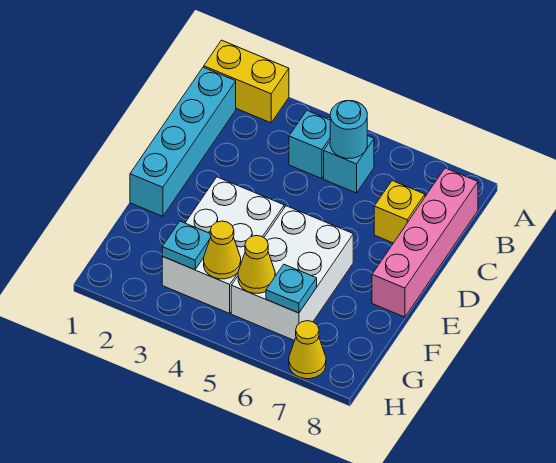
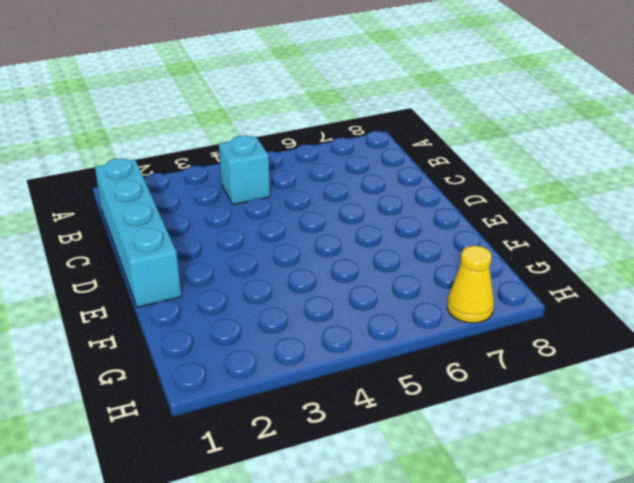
none -> yellow 1x2 brick [204,40,289,123]
none -> cyan 1x1 brick [324,136,374,193]
none -> pink 1x4 brick [372,168,478,317]

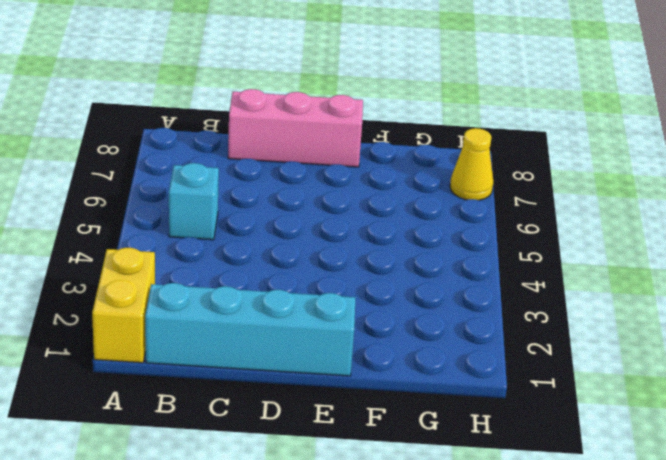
pink 1x3 brick [228,89,363,167] -> pink 1x4 brick [372,168,478,317]
none -> cyan 1x1 brick [289,111,330,179]
none -> yellow 1x1 brick [374,181,425,243]
none -> white 2x3 brick [162,177,284,313]

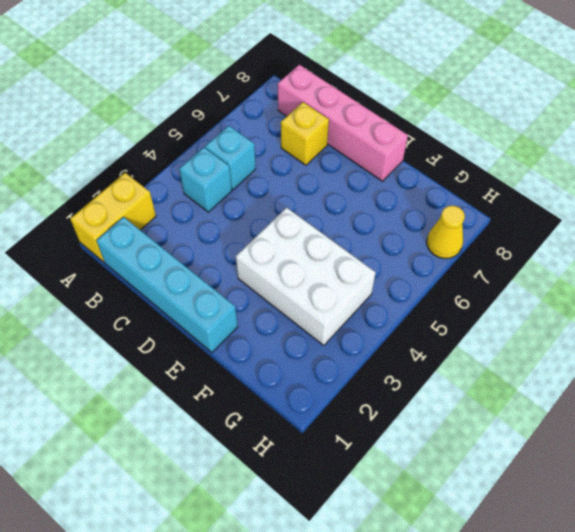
none -> white 2x3 brick [231,206,353,341]
none -> cyan 1x1 round brick [330,101,367,158]
none -> cyan 1x1 plate [162,221,211,270]

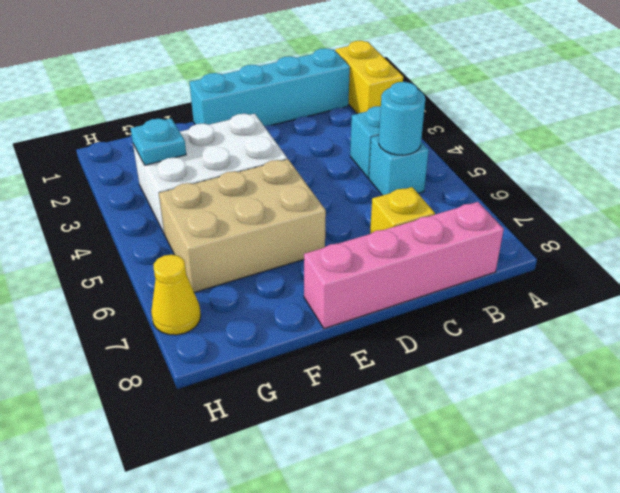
tan 2x3 brick [159,159,326,292] -> white 2x3 brick [231,206,353,341]
none -> yellow 1x1 cone [204,221,241,279]
none -> yellow 1x1 cone [238,236,275,293]
none -> cyan 1x1 plate [266,264,317,313]

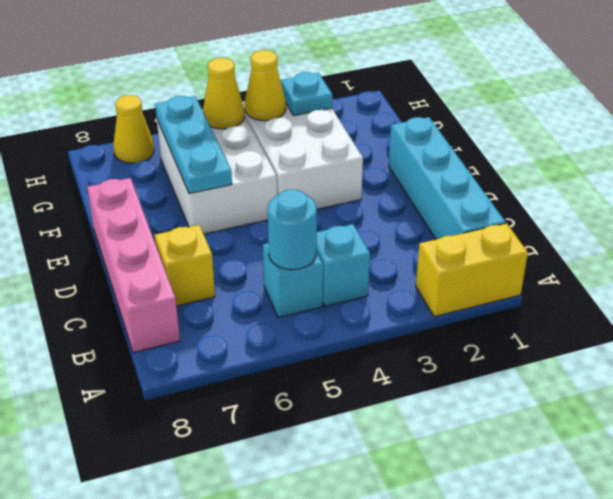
cyan 1x3 plate [155,96,232,194] -> cyan 1x1 plate [266,264,317,313]

